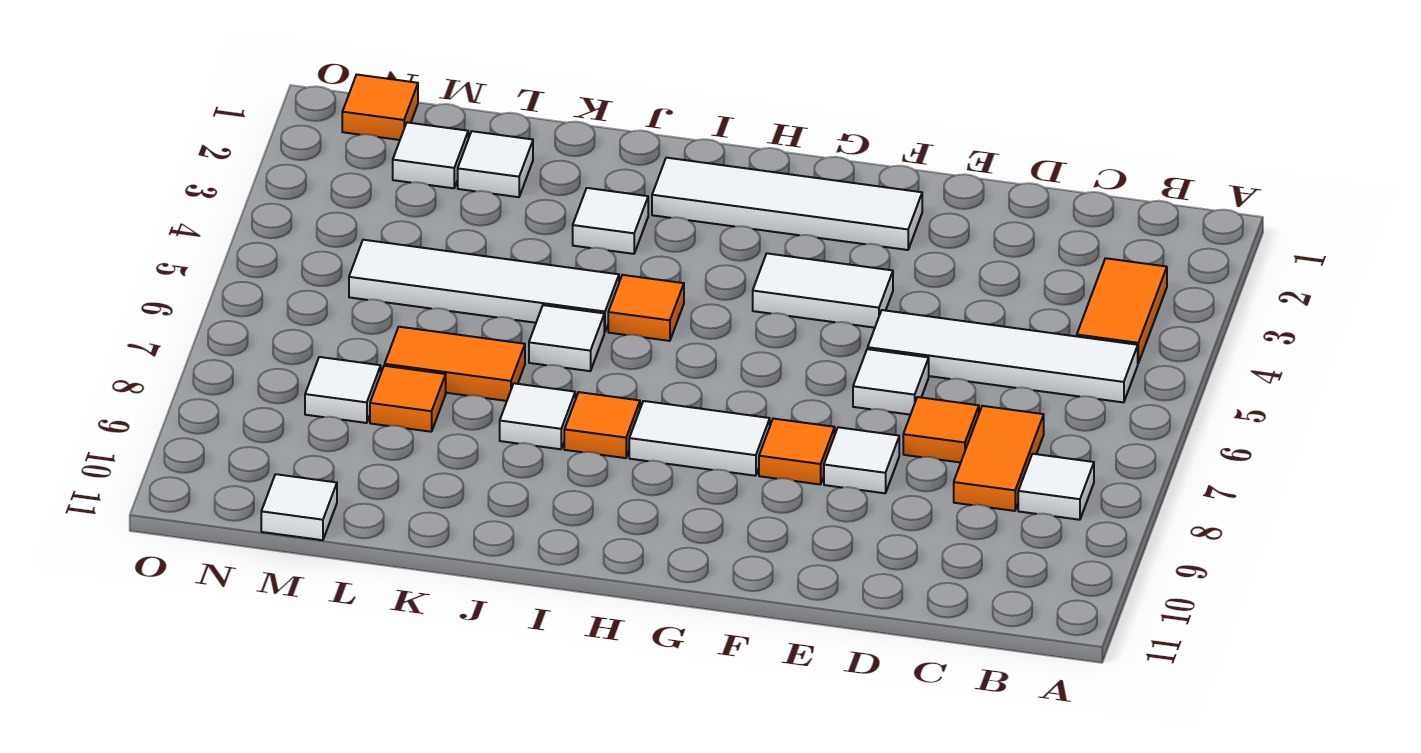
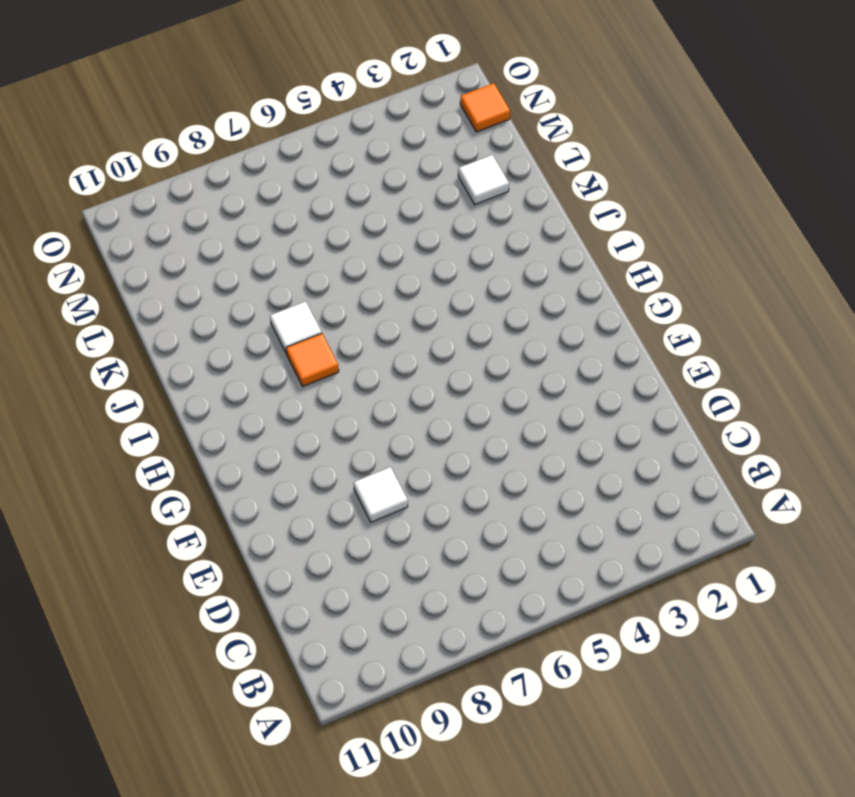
none -> orange 1x2 tile [1077,258,1167,363]
none -> white 1x4 tile [868,310,1138,402]
none -> white 1x1 tile [1018,454,1094,520]

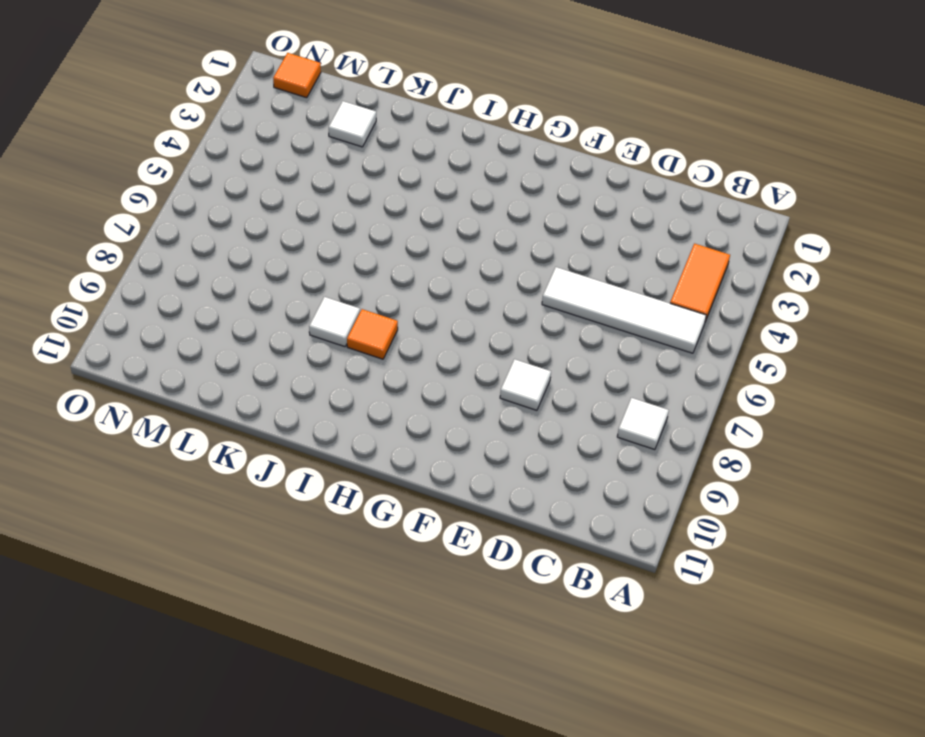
none -> orange 1x2 tile [954,406,1044,511]
none -> orange 1x1 tile [903,397,979,463]
none -> white 1x1 tile [853,349,929,415]

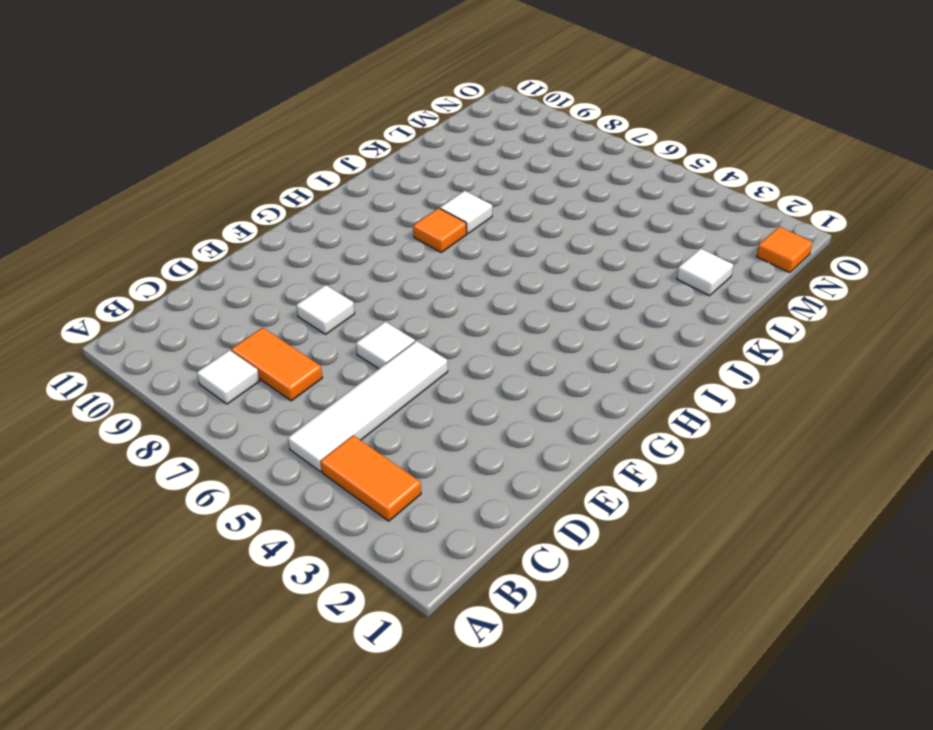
none -> orange 1x1 tile [903,397,979,463]
none -> white 1x4 tile [652,158,922,250]
none -> white 1x2 tile [753,253,893,328]

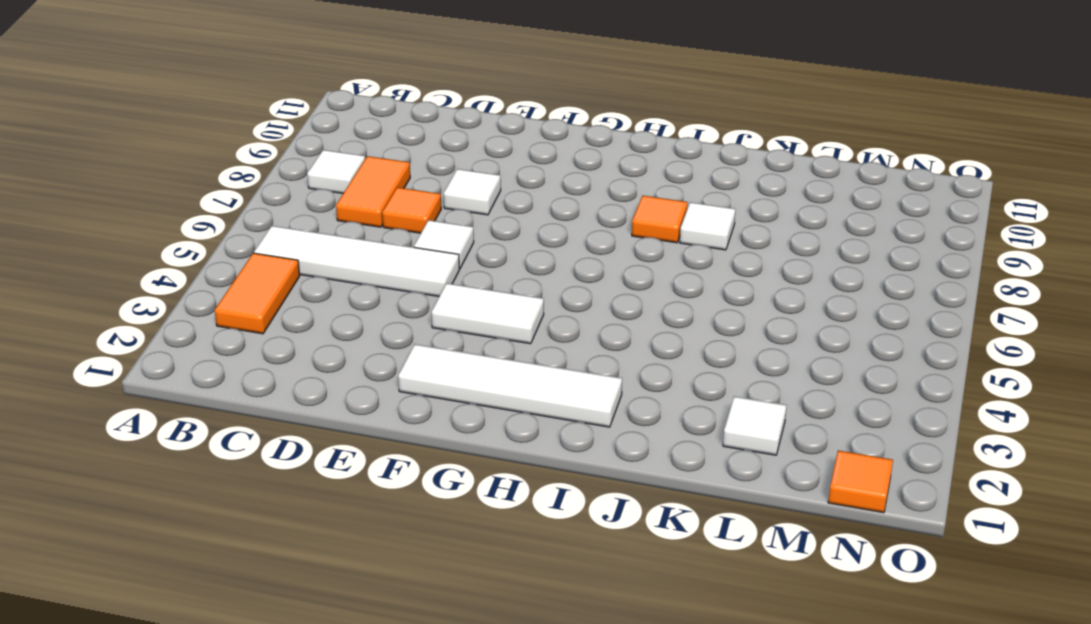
none -> orange 1x1 tile [759,419,835,485]
none -> white 1x2 tile [629,401,770,476]
none -> orange 1x1 tile [608,275,684,341]

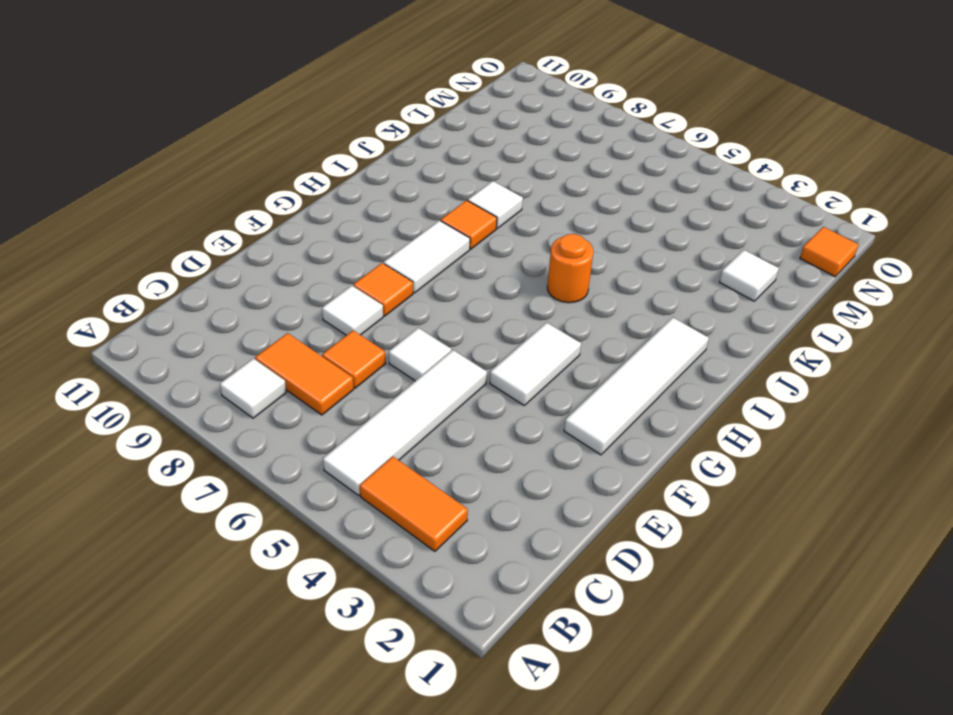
orange 1x1 round brick [547,234,594,303] -> orange 1x1 tile [608,275,684,341]
none -> white 1x1 tile [573,188,648,254]
none -> white 1x4 tile [349,240,619,332]
none -> white 1x1 tile [529,305,604,371]

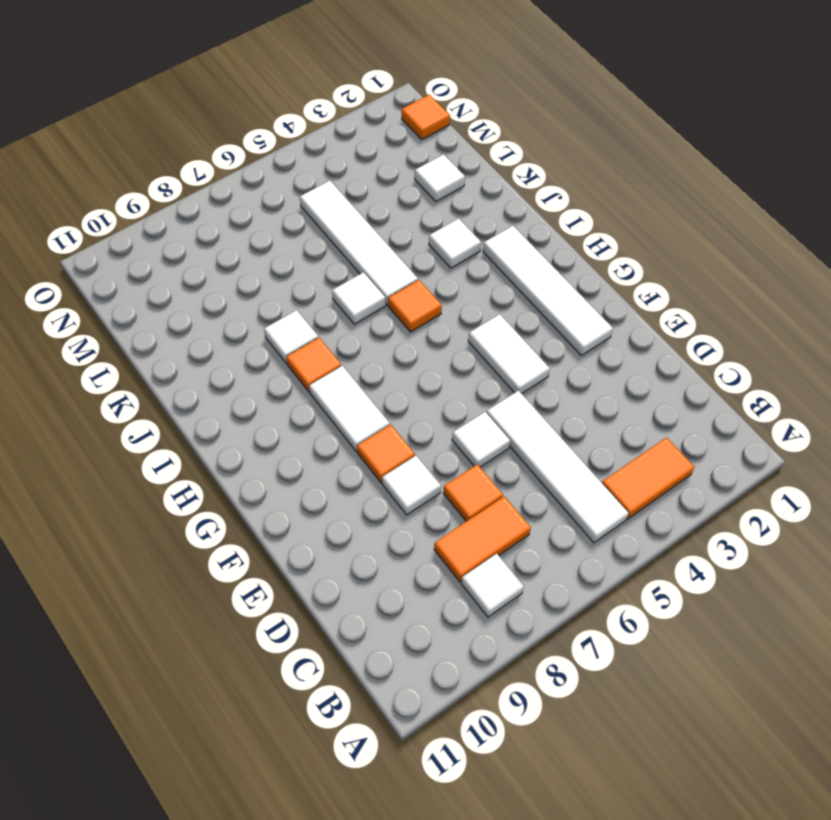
none -> orange 1x2 tile [385,327,525,401]
none -> orange 1x1 tile [370,366,446,432]
none -> white 1x1 tile [393,122,468,188]

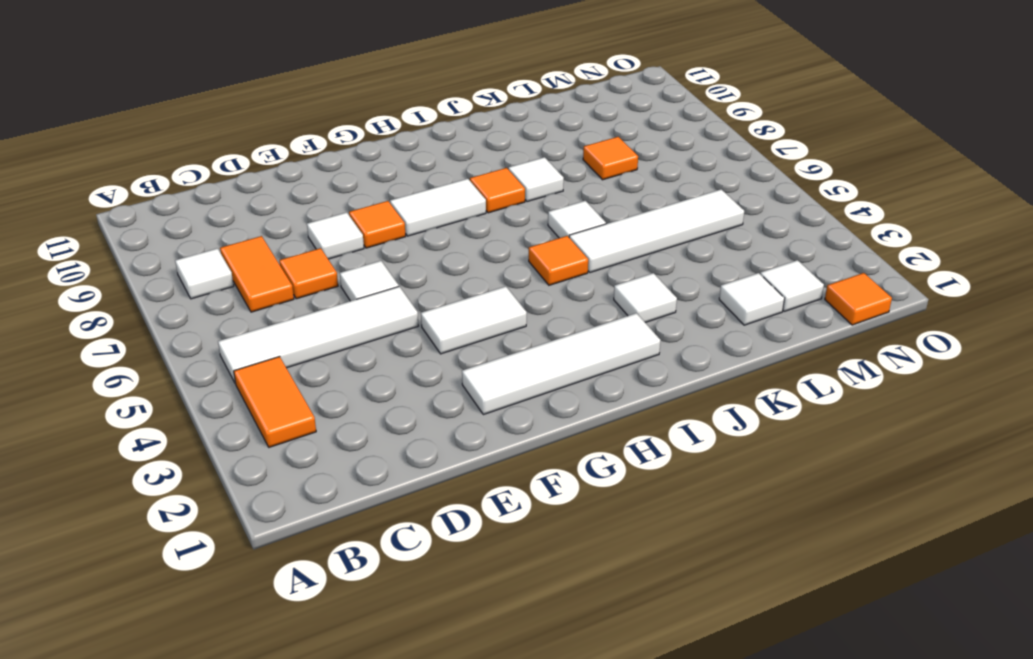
none -> orange 1x2 tile [385,327,525,401]
none -> white 1x1 tile [305,357,381,423]
none -> white 1x1 tile [261,474,337,540]

